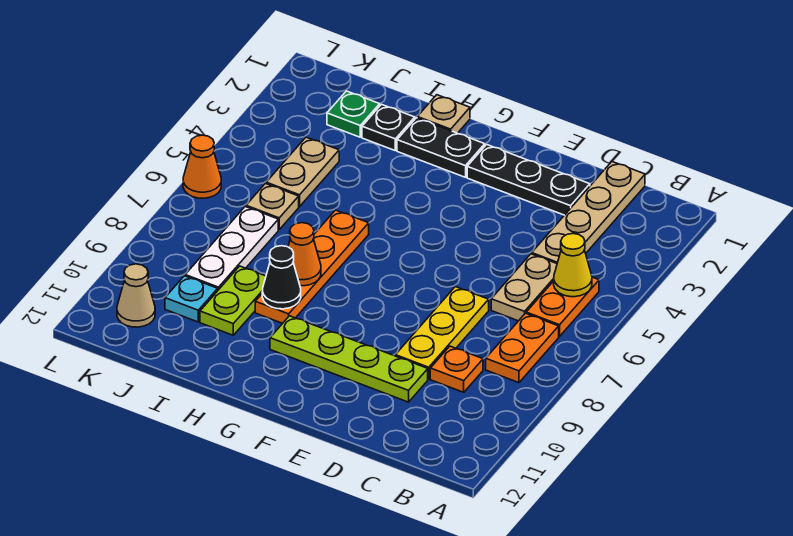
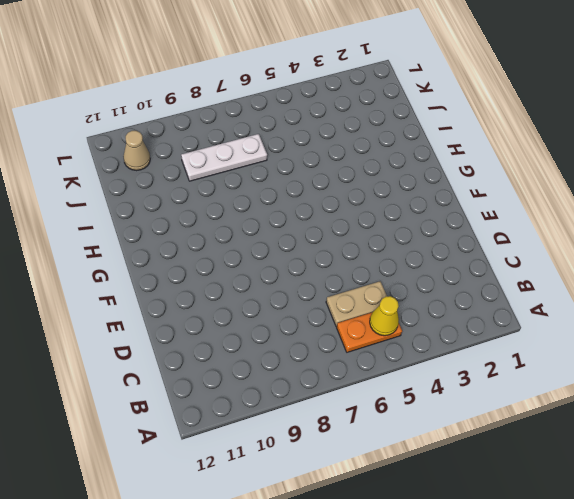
none -> orange 1x2 plate [486,313,559,383]
none -> tan 1x4 plate [532,162,645,264]
none -> orange 1x1 plate [430,346,483,392]

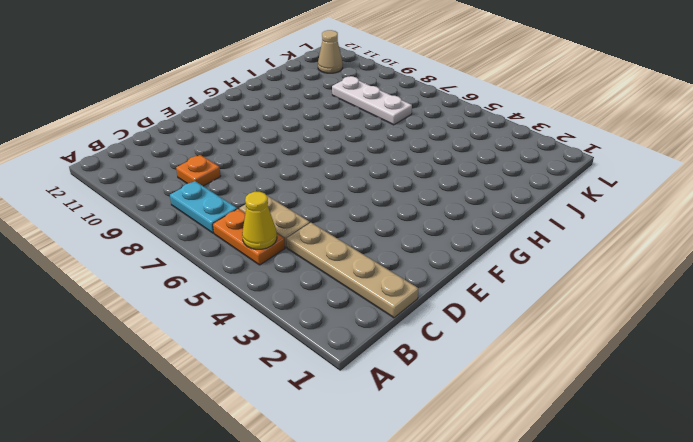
cyan 1x2 plate [170,181,237,233] -> orange 1x2 plate [486,313,559,383]
none -> black 1x3 plate [467,145,590,215]
none -> yellow 1x3 plate [395,287,489,379]
none -> lime 1x4 plate [270,316,428,402]

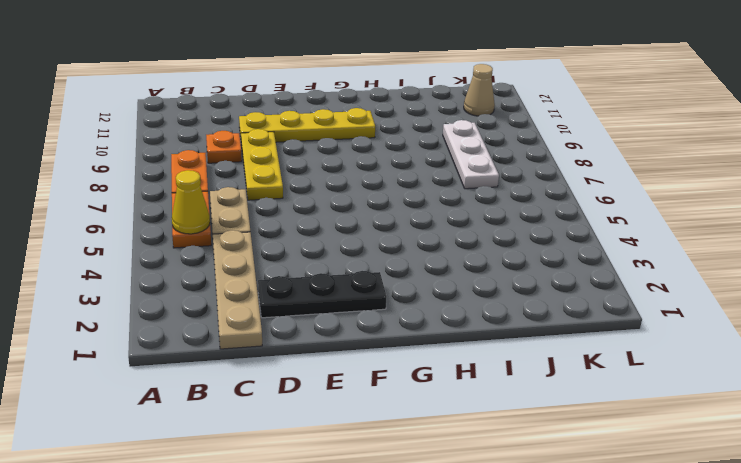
yellow 1x4 plate [239,108,375,142] -> lime 1x4 plate [270,316,428,402]
none -> black 1x2 plate [397,118,485,177]
none -> tan 1x1 plate [417,95,470,133]
none -> orange 1x4 plate [255,210,369,323]

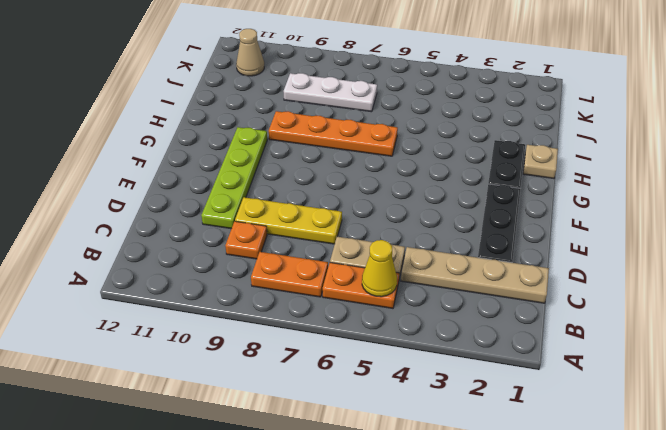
none -> black 1x1 plate [362,105,415,150]
none -> lime 1x2 plate [200,266,266,335]
none -> green 1x1 plate [327,91,380,137]

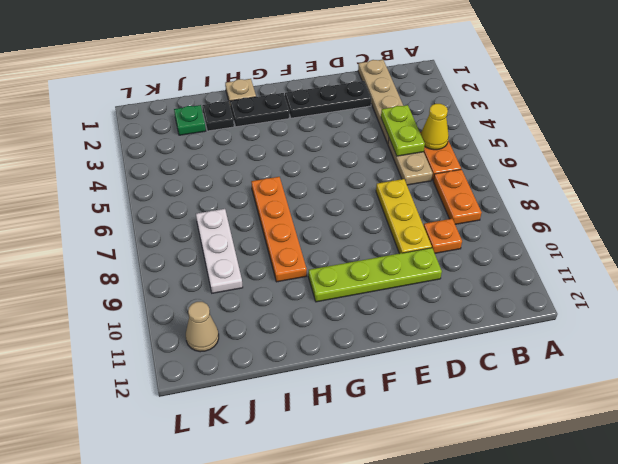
lime 1x2 plate [381,105,425,156] -> lime 1x2 plate moved to [200,266,266,335]
none -> tan 1x2 plate [266,137,339,207]
none -> tan 1x1 plate [246,184,299,229]
none -> cyan 1x1 plate [165,276,218,322]

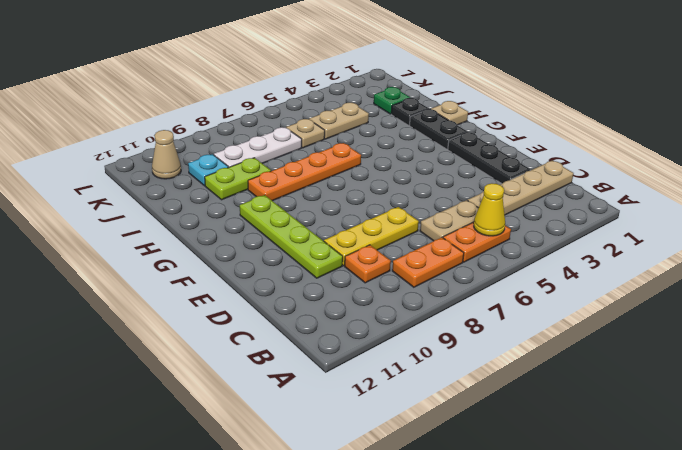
none -> orange 1x1 cone [183,135,221,198]
none -> orange 1x1 cone [288,223,321,286]
none -> black 1x1 cone [262,246,301,309]

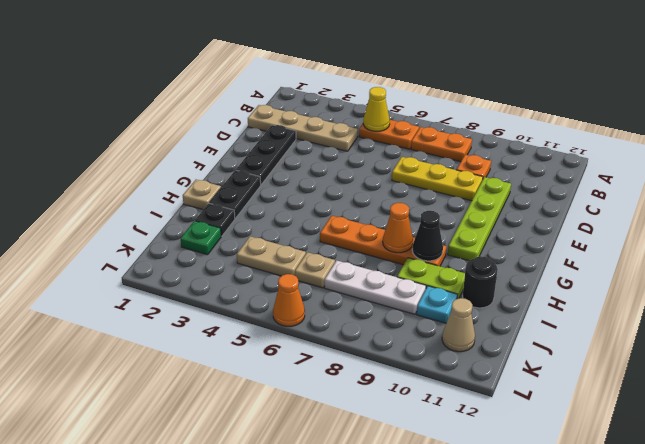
black 1x1 round brick [463,256,498,308] -> none
none -> tan 1x2 plate [491,254,557,321]

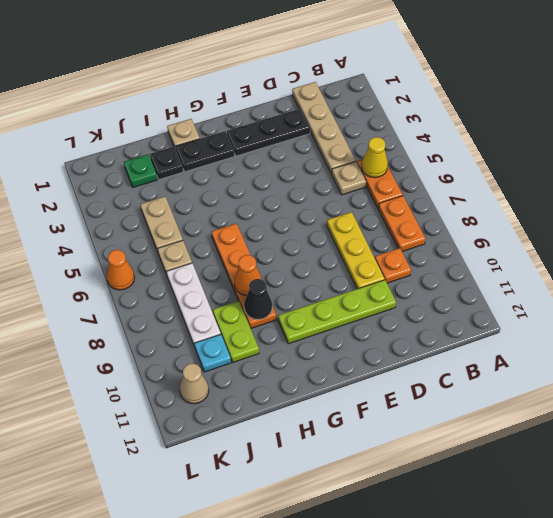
tan 1x1 plate [332,162,366,195] -> tan 1x2 plate [491,254,557,321]

